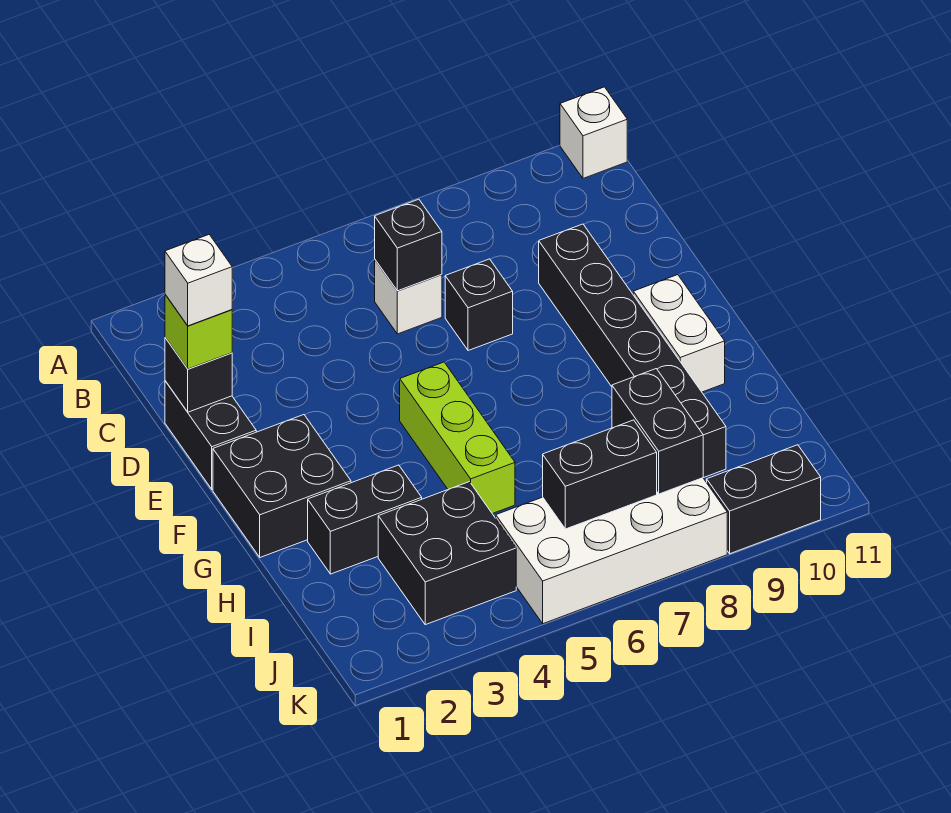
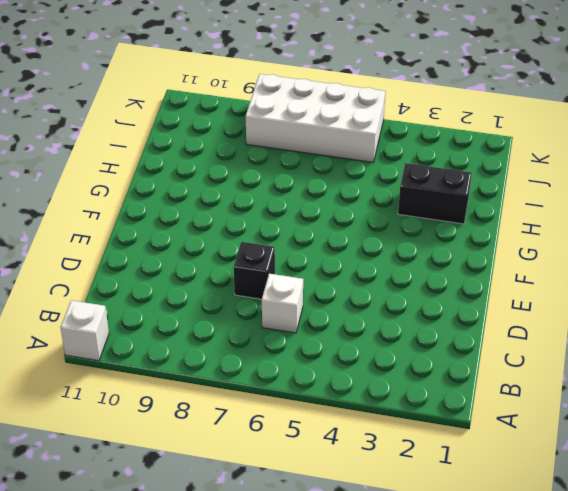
none -> black 1x2 brick [165,381,256,489]
none -> black 1x6 brick [539,224,726,478]
none -> black 2x2 brick [213,415,351,557]

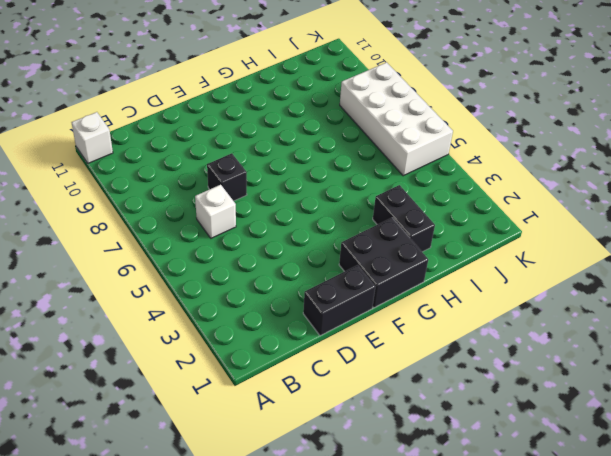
none -> black 1x6 brick [539,224,726,478]
none -> lime 1x3 brick [400,362,515,514]
none -> white 1x2 brick [633,275,725,392]

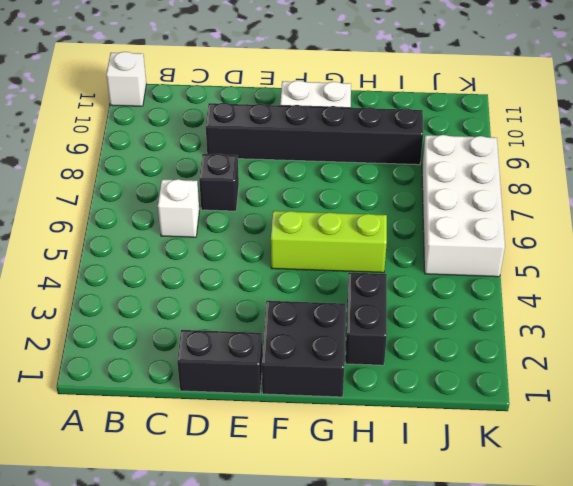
none -> black 2x2 brick [378,482,516,625]
none -> black 1x2 brick [707,445,821,554]
none -> black 1x1 brick [375,199,442,291]

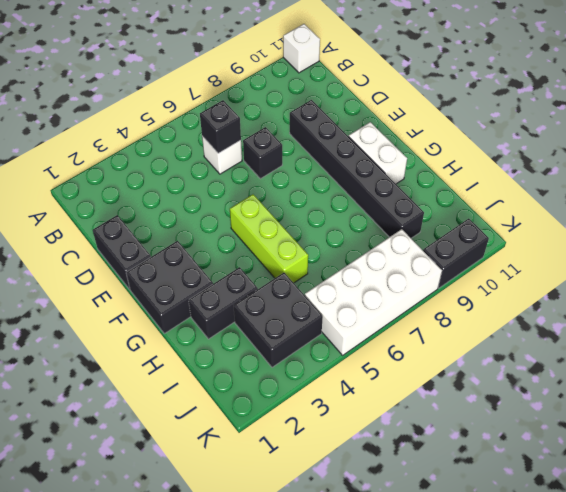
none -> black 1x1 brick [165,338,232,412]
none -> black 1x2 brick [612,369,703,494]
none -> black 1x2 brick [543,420,657,529]

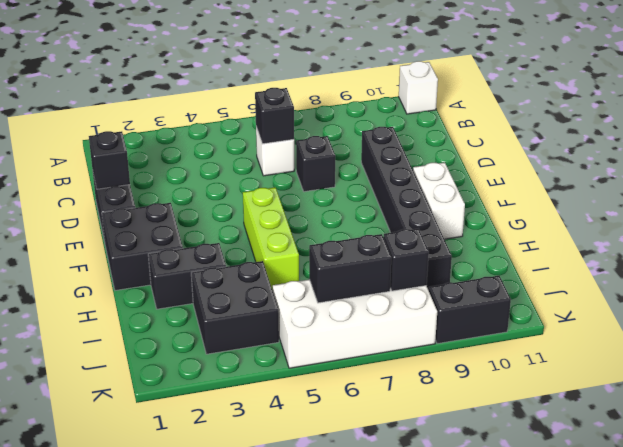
black 1x1 brick [383,229,429,291] -> black 1x2 brick [612,369,703,494]
none -> lime 1x1 brick [165,295,232,369]
none -> white 1x1 brick [165,235,232,326]

